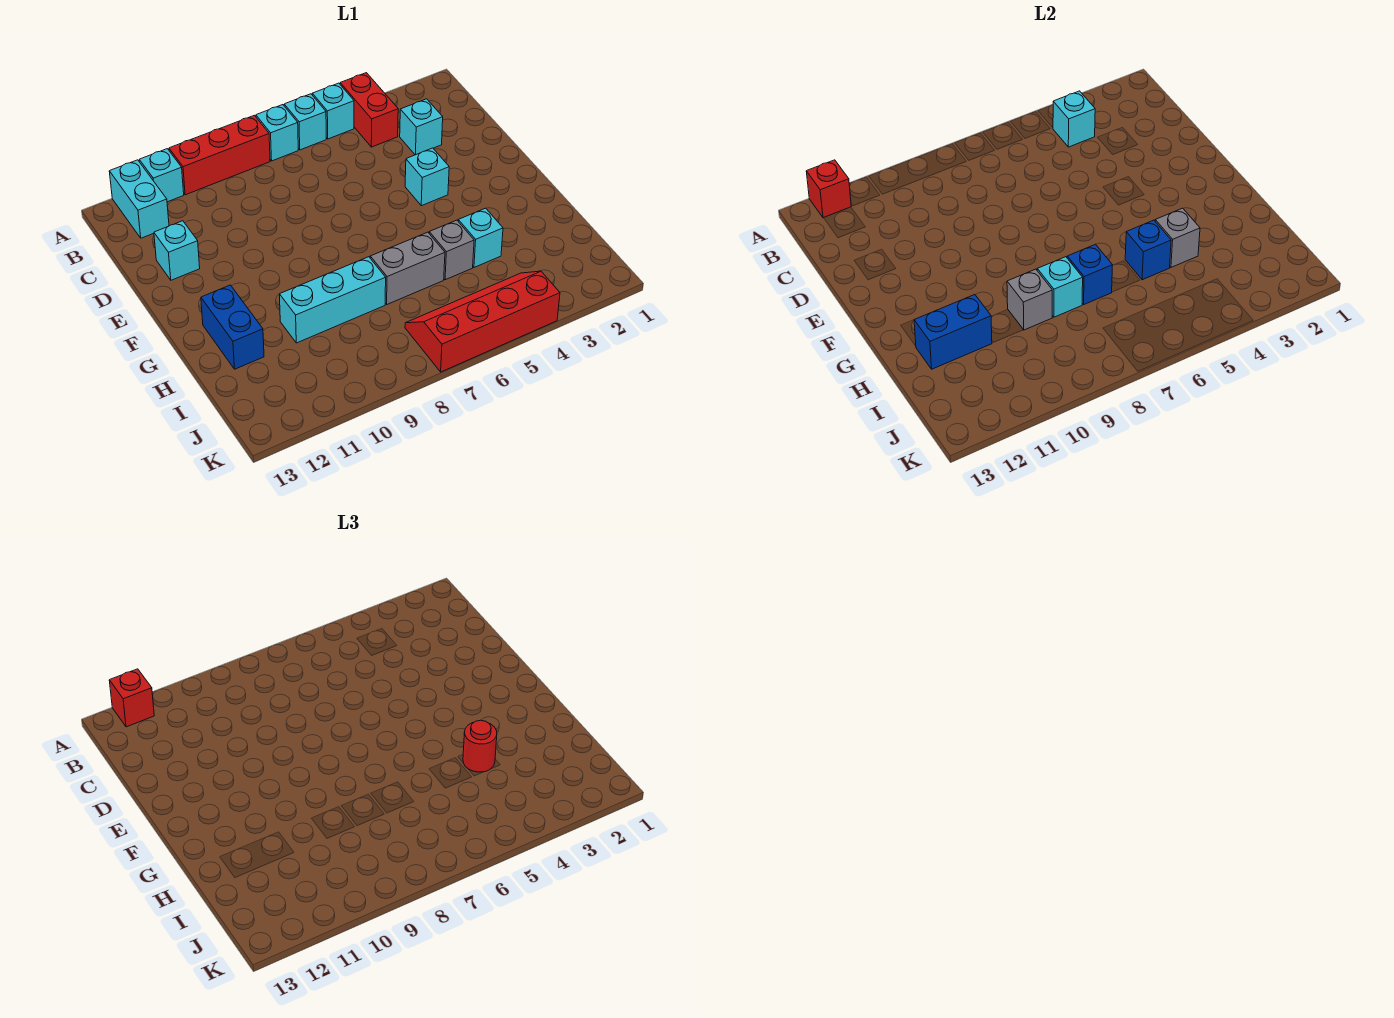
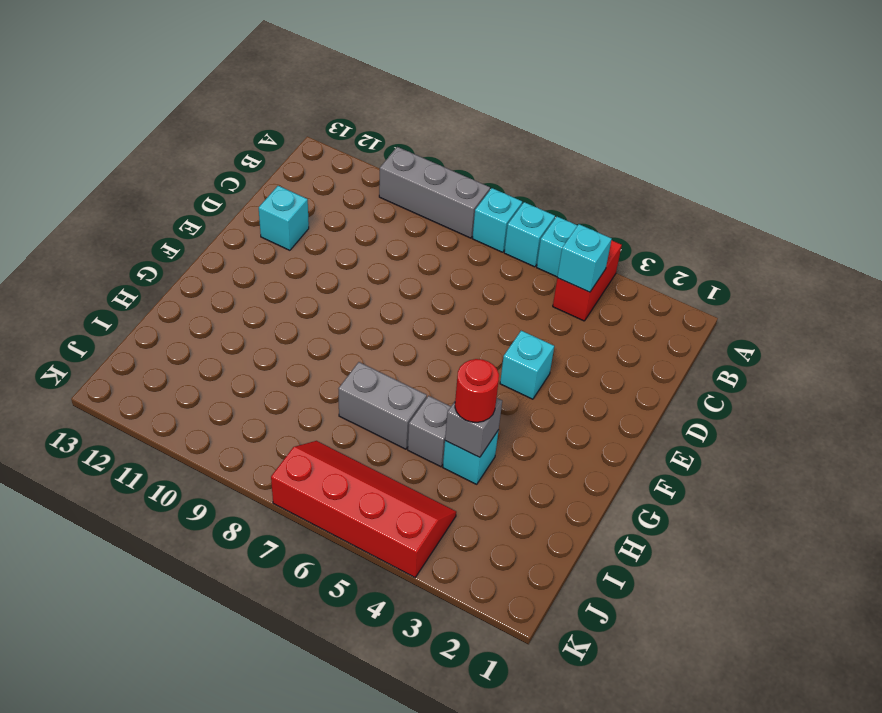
grey 1x3 brick [379,147,490,238] -> red 1x3 brick [169,115,270,195]
none -> cyan 1x1 brick [139,149,184,202]
none -> cyan 1x2 brick [109,160,169,238]
none -> cyan 1x1 brick [400,99,443,155]

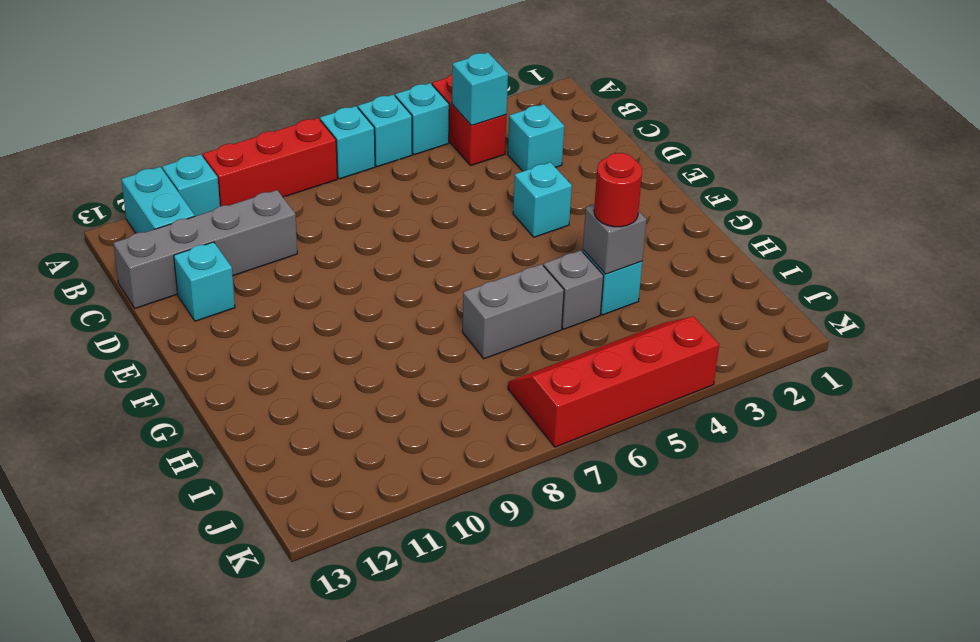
grey 1x4 brick [113,190,297,308] -> none
none -> blue 1x2 brick [201,285,264,369]
none -> cyan 1x3 brick [279,257,386,343]
none -> red 1x1 brick [806,160,851,218]

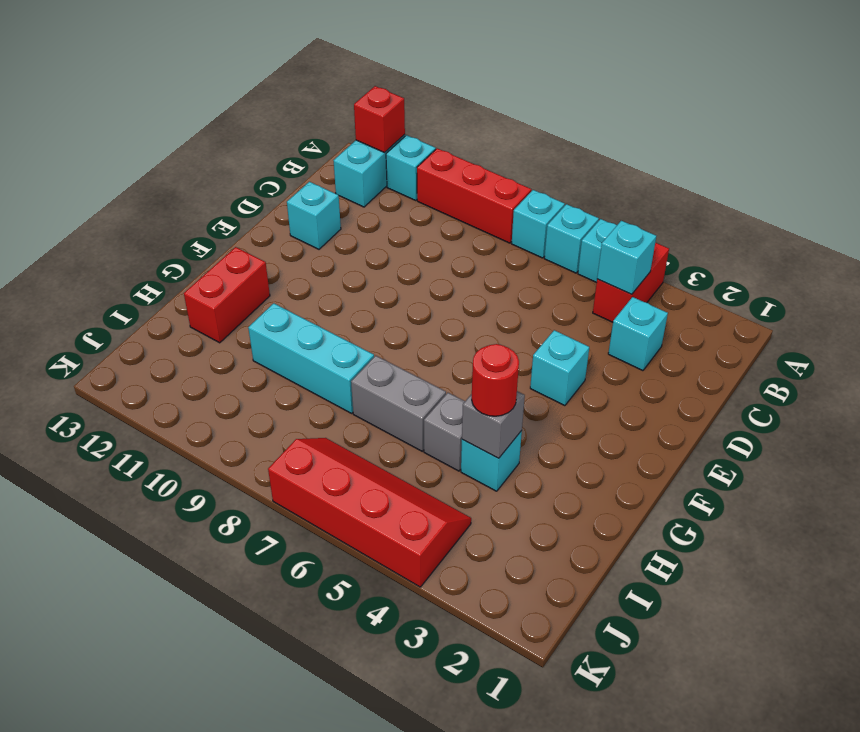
red 1x2 brick [184,247,270,343] -> blue 1x2 brick [201,285,264,369]
none -> blue 1x1 brick [1125,220,1171,280]
none -> blue 1x1 brick [1067,244,1113,304]
none -> cyan 1x1 brick [1037,257,1083,317]

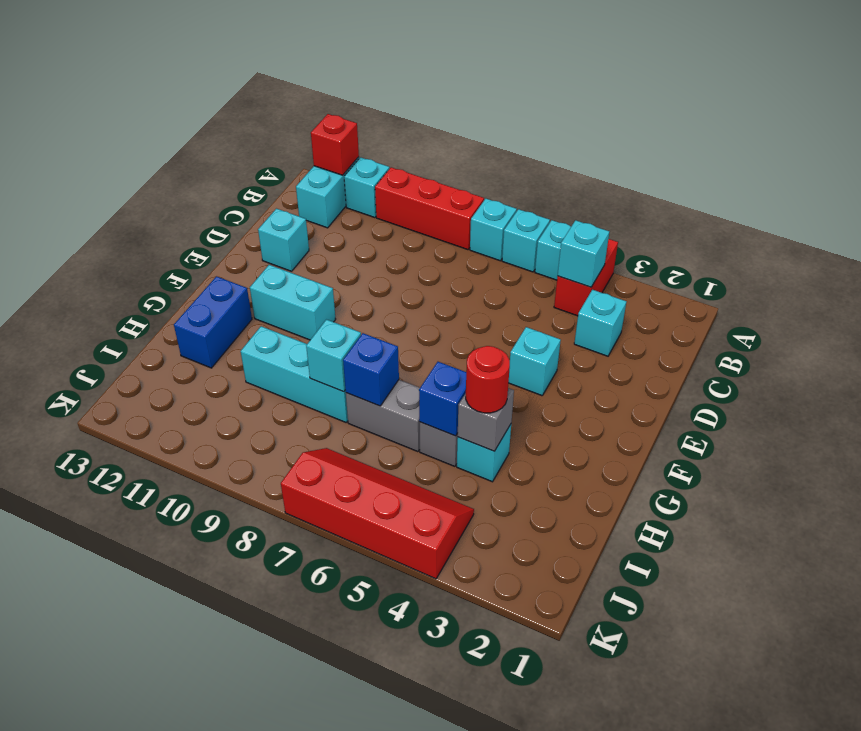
cyan 1x2 brick [250,265,336,340] -> none
none -> grey 1x1 brick [1007,269,1052,330]
none -> blue 1x2 brick [914,295,992,369]
none -> red 1x1 brick [109,669,154,727]

